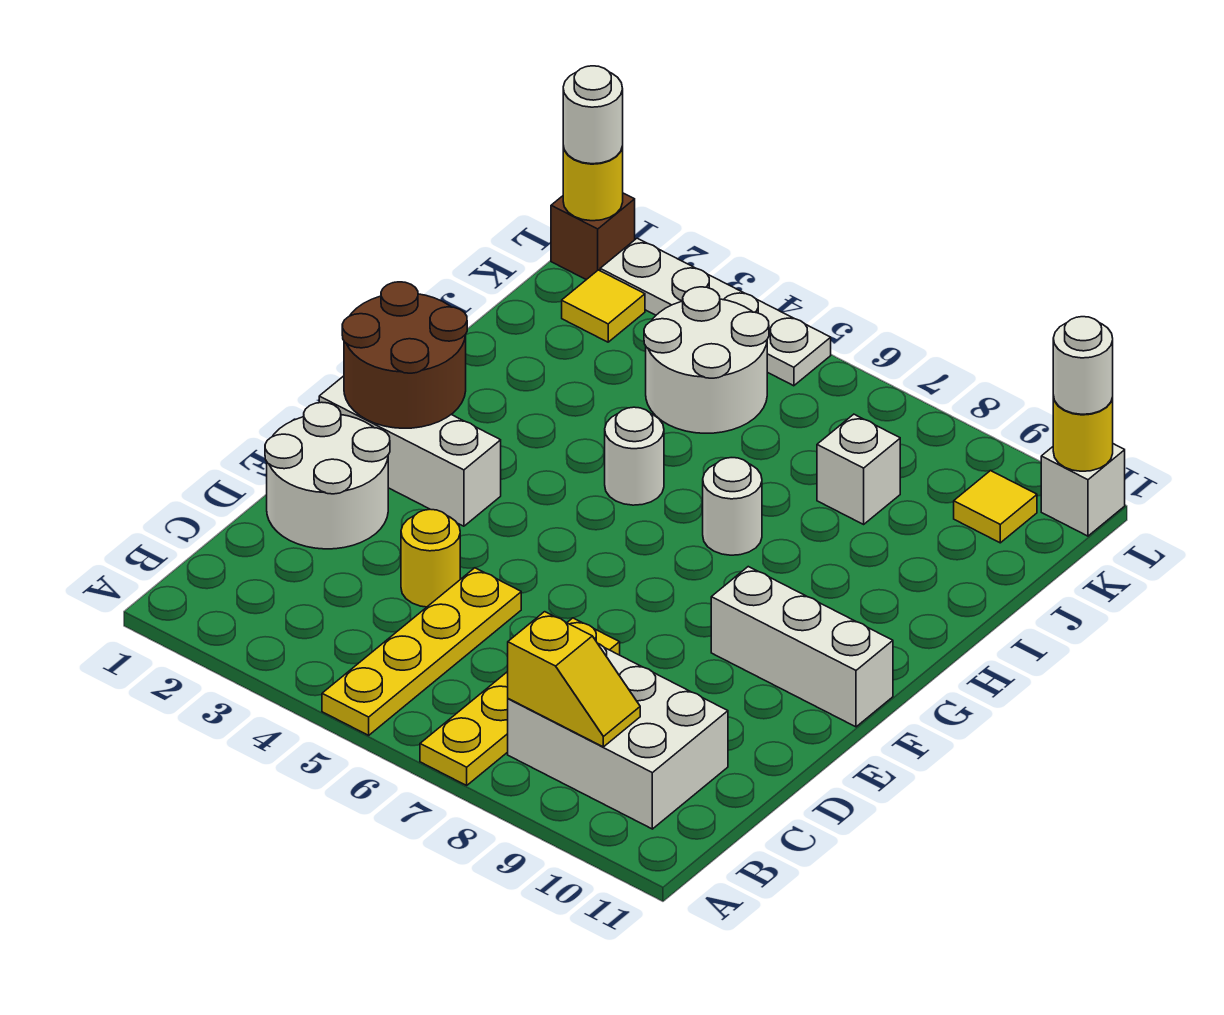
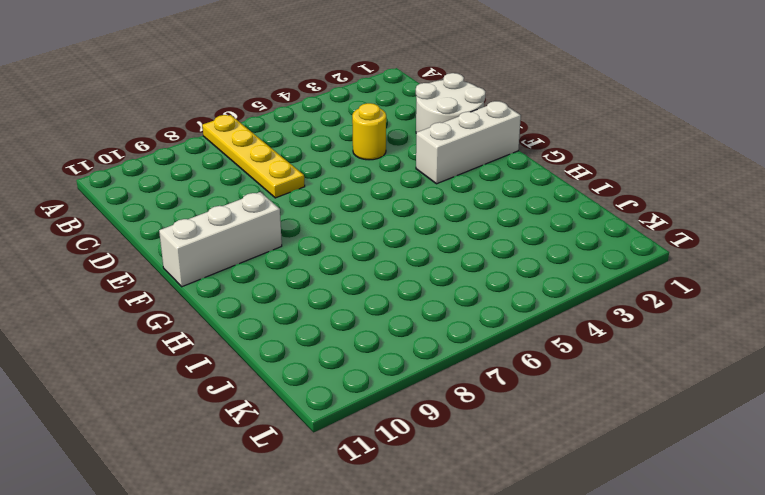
none -> yellow 1x4 plate [322,568,521,735]
none -> white 2x3 brick [508,644,728,829]
none -> white 1x1 round brick [605,407,664,505]

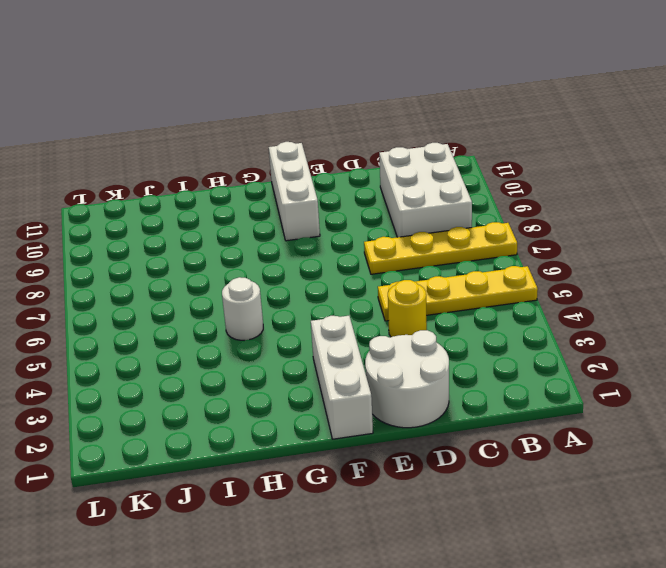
none -> white 1x1 round brick [703,458,762,555]
none -> white 2x2 round brick [644,287,769,433]
none -> white 1x1 brick [817,414,900,524]

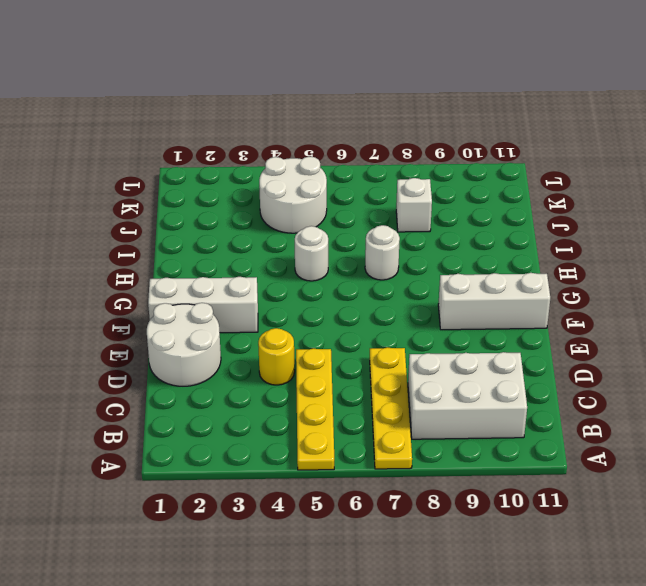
none -> yellow 1x1 tile [562,270,645,342]
none -> yellow 1x1 tile [954,471,1037,543]
none -> brown 1x1 brick [551,193,635,280]

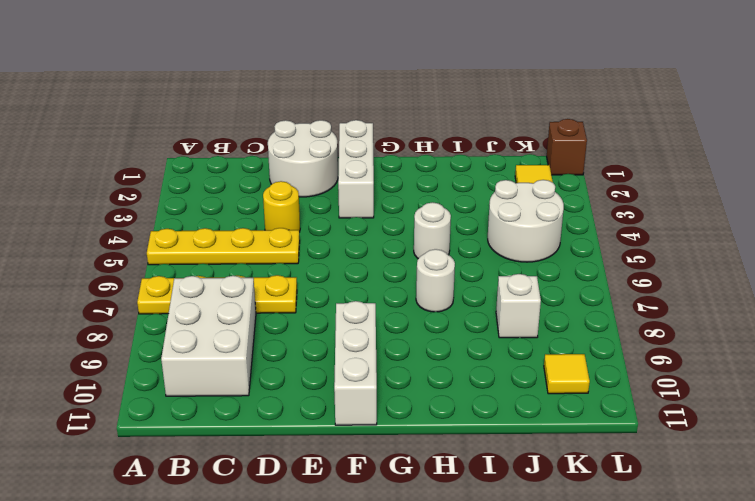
none -> white 1x4 plate [600,238,831,386]
none -> white 1x1 brick [1041,444,1125,536]
none -> yellow 1x2 slope [508,612,640,747]

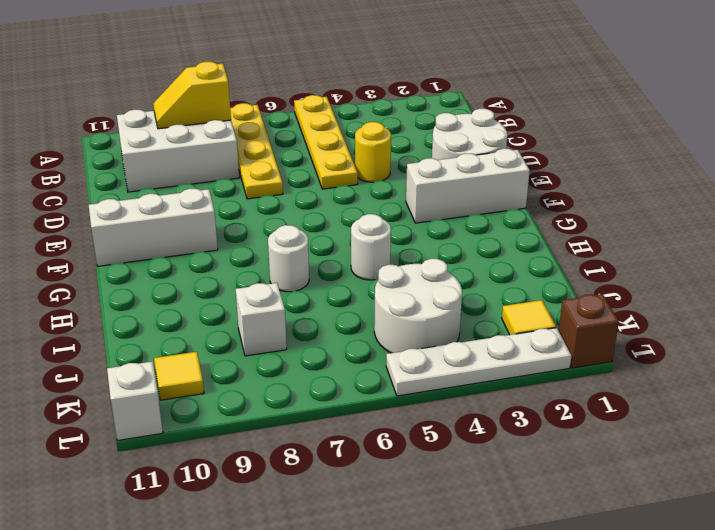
none -> brown 2x2 round brick [342,282,467,428]
none -> yellow 1x1 round brick [563,146,623,221]
none -> yellow 1x1 round brick [1053,396,1113,471]

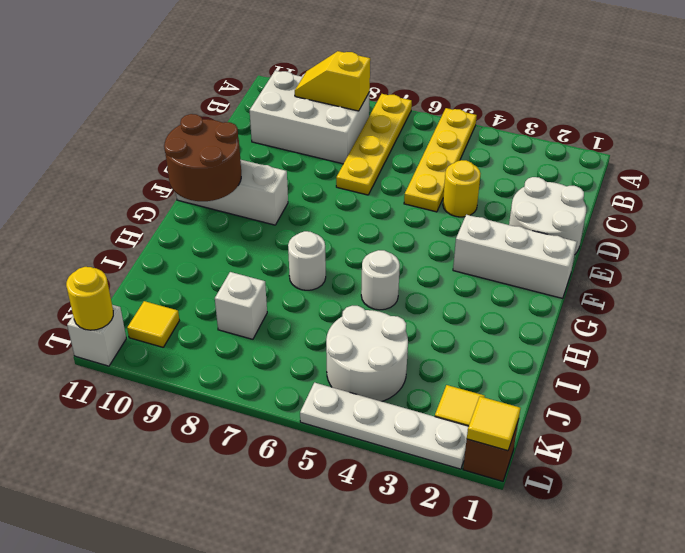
brown 2x2 round brick [164,114,241,201] -> brown 2x2 round brick moved to [342,282,467,428]
yellow 1x1 tile [467,396,520,451] -> yellow 1x1 round brick [563,146,623,221]
none -> white 1x1 round brick [563,66,623,164]
none -> white 1x1 round brick [1053,317,1113,414]

